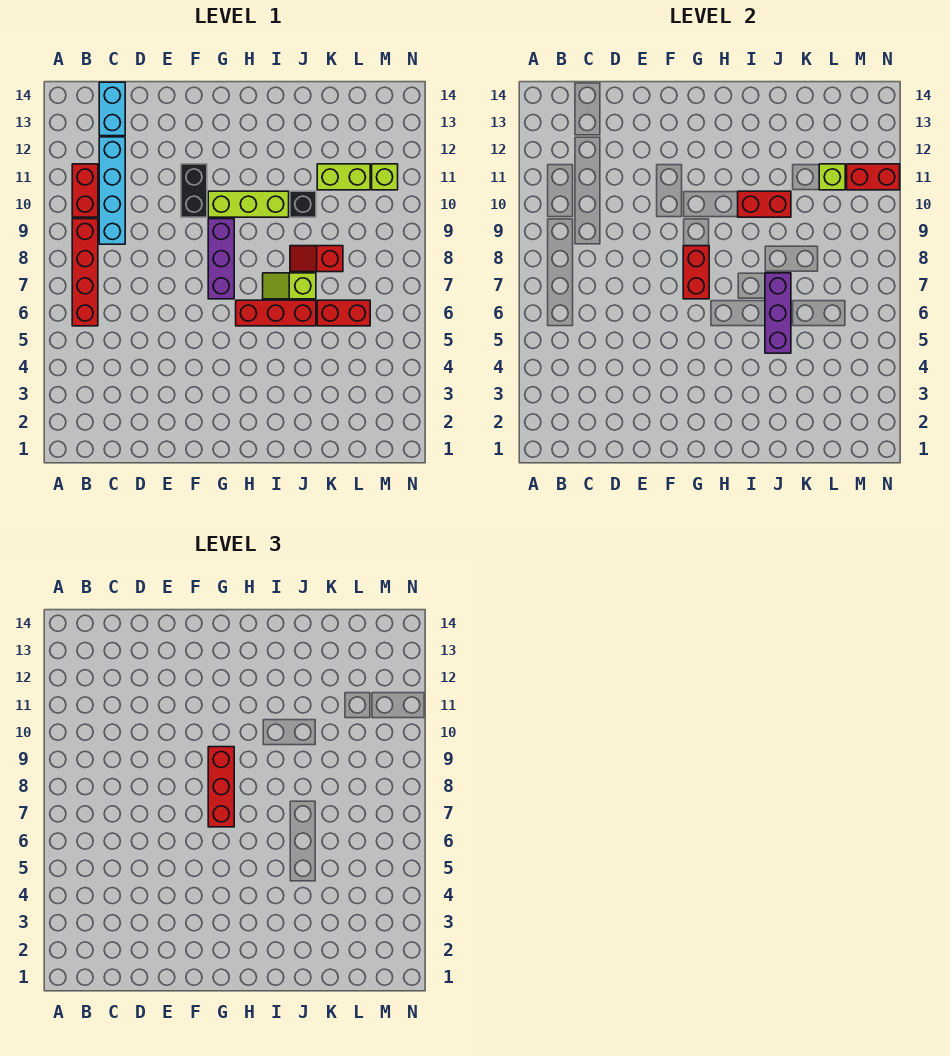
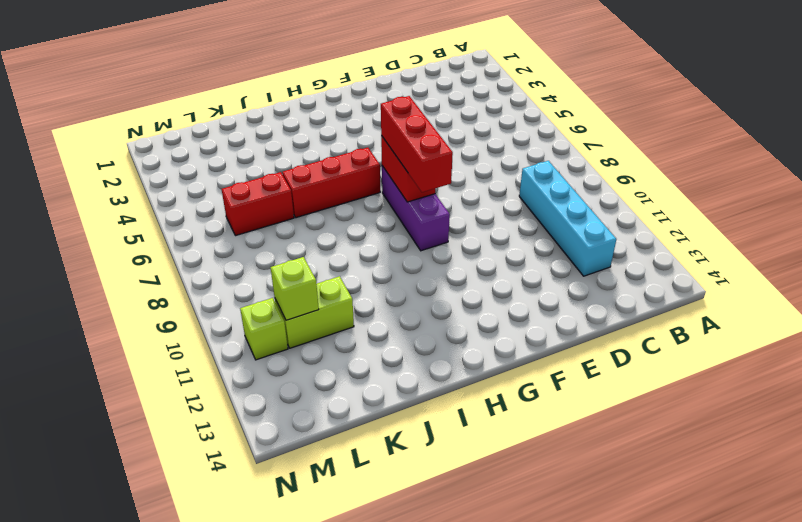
none -> red 1x4 brick [72,219,98,326]
none -> red 1x2 brick [72,164,98,217]
none -> cyan 1x2 brick [99,82,125,136]

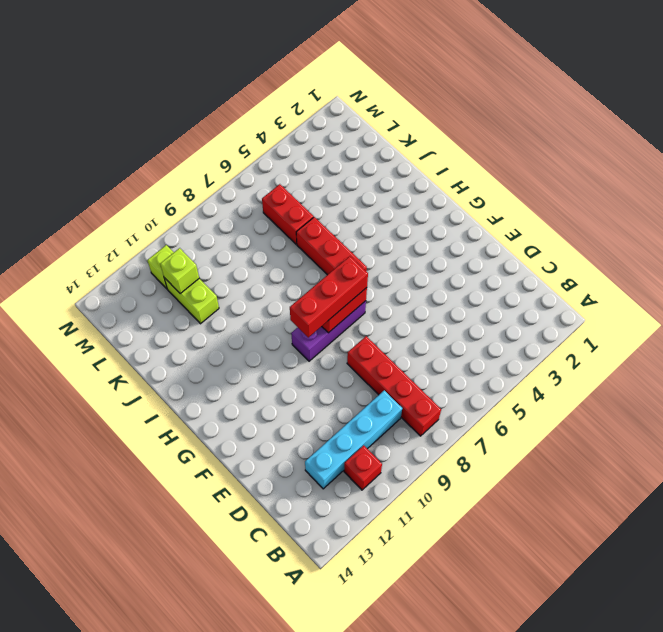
red 1x4 brick [347,336,441,436] -> red 1x4 brick turned to [72,219,98,326]
red 1x1 brick [344,445,382,490] -> red 1x2 brick [72,164,98,217]
none -> cyan 1x2 brick [99,82,125,136]
none -> black 1x2 brick [181,164,207,217]
none -> lime 1x3 brick [208,191,289,217]

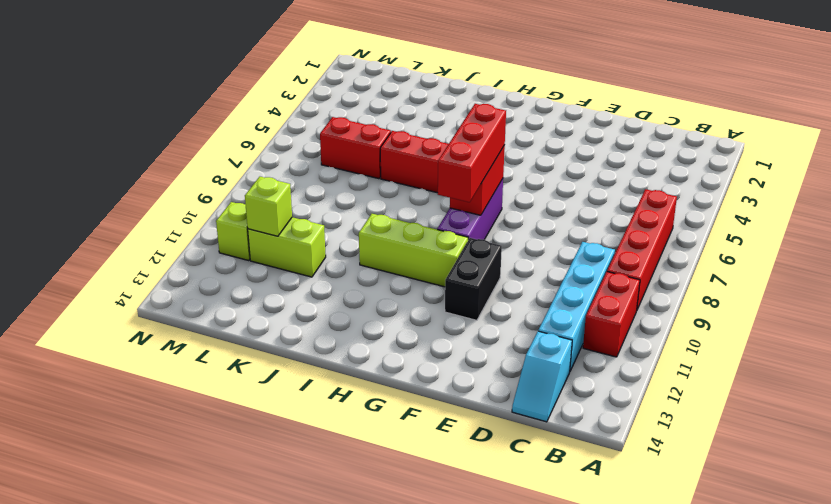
cyan 1x2 slope [512,331,572,422] -> cyan 1x2 brick [99,82,125,136]
none -> lime 1x2 slope [263,273,316,299]
none -> red 1x2 slope [290,246,343,272]
none -> black 1x1 brick [290,191,316,217]

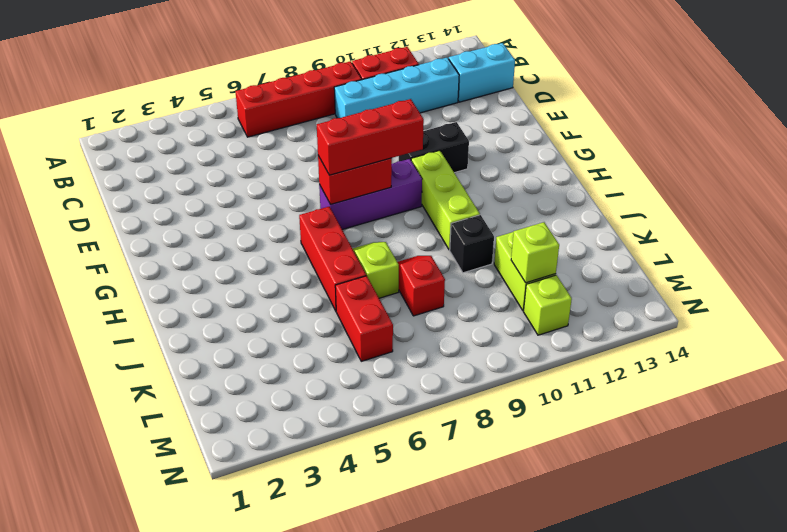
none -> red 1x2 brick [738,191,791,217]
none -> purple 1x3 brick [765,273,791,353]
none -> red 1x2 brick [847,164,900,190]

